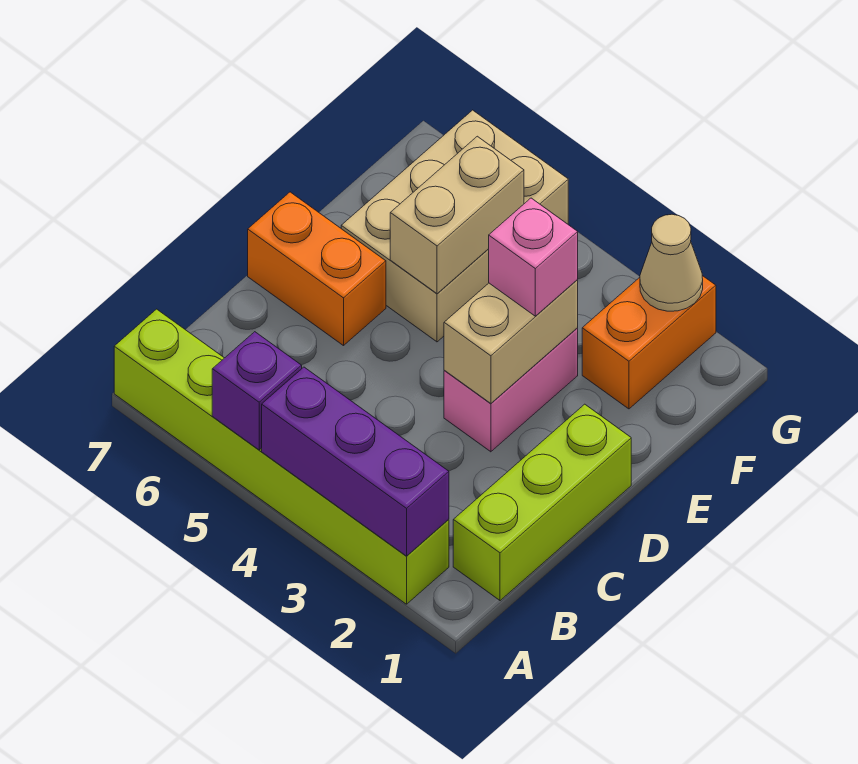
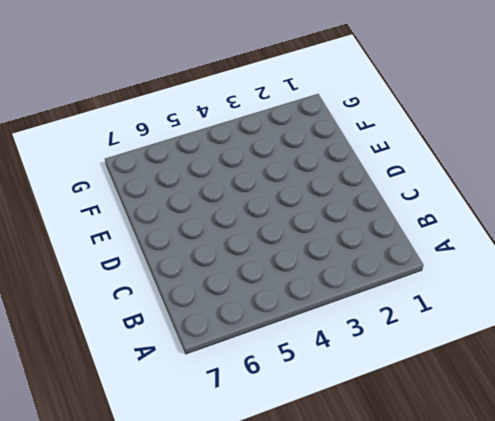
none -> lime 1x6 brick [114,309,449,604]
none -> lime 1x3 brick [453,404,631,601]
none -> pink 1x2 brick [444,328,578,452]

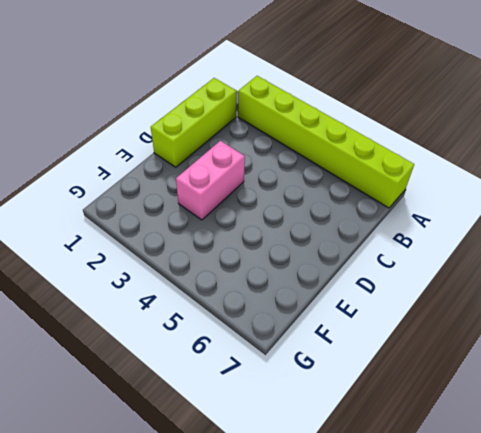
none -> orange 1x2 brick [248,192,386,346]
none -> tan 2x3 brick [341,110,568,342]
none -> orange 1x2 brick [582,276,716,409]

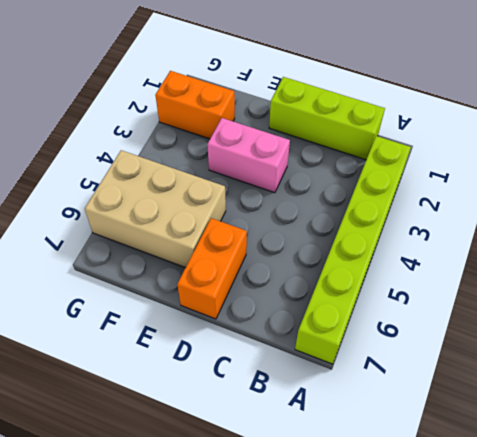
none -> purple 1x3 brick [262,367,449,556]
none -> purple 1x1 brick [212,332,302,450]
none -> tan 1x2 brick [444,280,578,403]

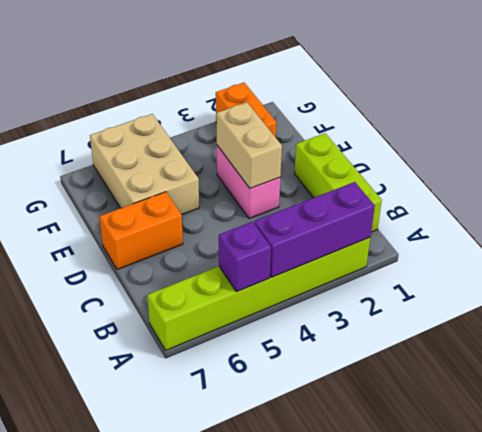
none -> tan 1x2 brick [390,136,524,294]
none -> tan 1x1 cone [640,214,703,311]
none -> pink 1x1 brick [489,198,578,316]

